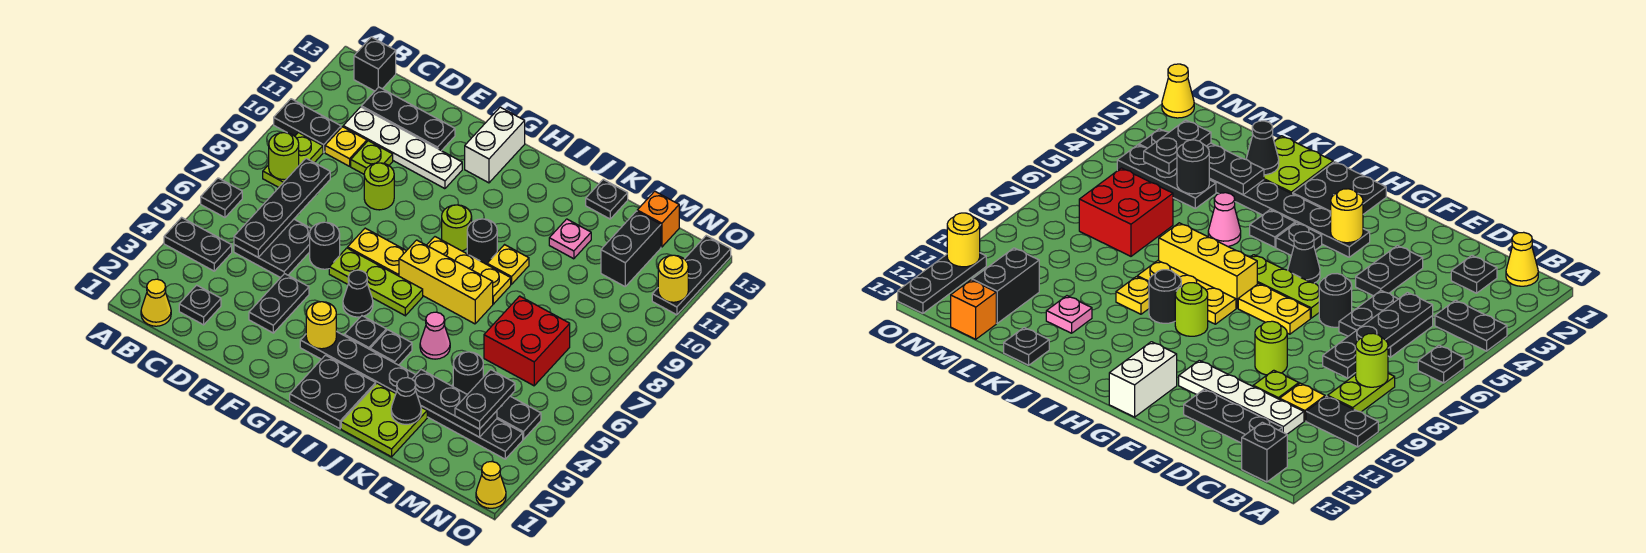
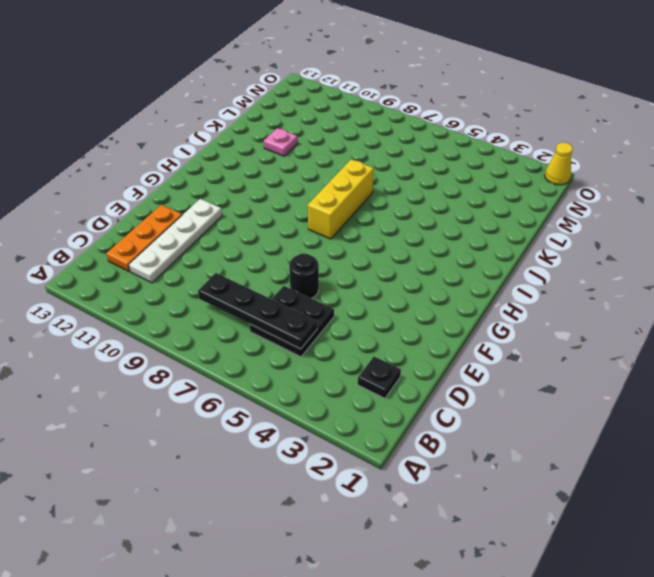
orange 1x3 plate [106,205,182,271] -> black 1x3 plate [361,87,455,151]
none -> black 1x2 plate [164,218,232,271]
none -> black 1x1 plate [201,178,242,217]
none -> black 1x2 plate [274,99,341,152]
none -> yellow 1x1 cone [141,279,171,326]

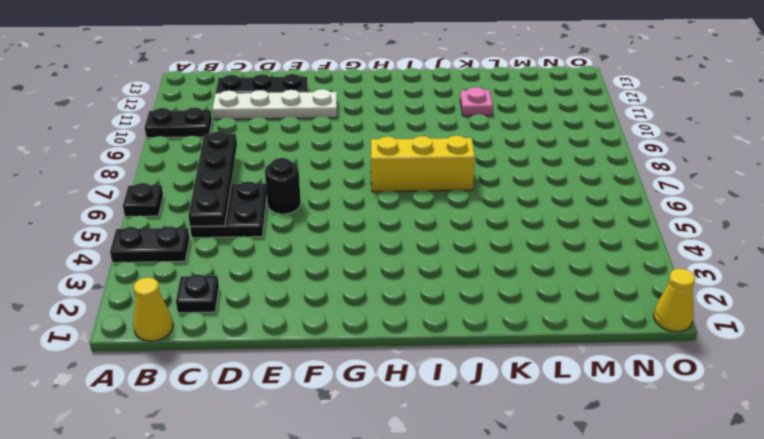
none -> lime 1x2 plate [263,133,323,187]
none -> black 1x1 brick [354,37,396,91]
none -> yellow 1x1 plate [325,127,367,166]
none -> lime 1x1 plate [351,141,393,174]

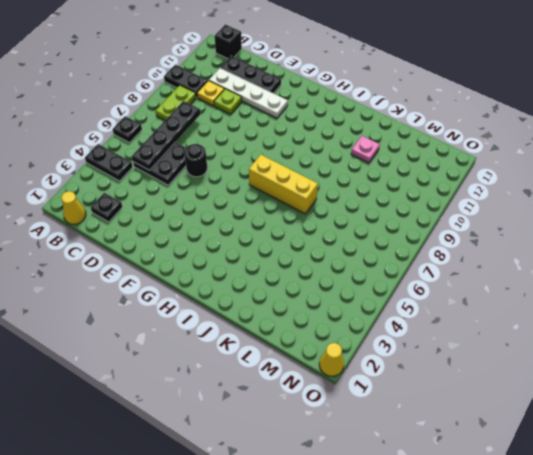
none -> black 1x2 plate [249,274,309,333]
none -> lime 1x1 round brick [364,163,394,210]
none -> lime 1x3 plate [329,248,423,316]
none -> yellow 1x2 plate [348,228,406,276]

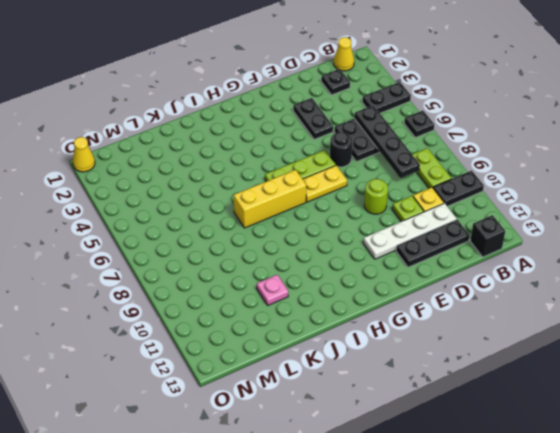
none -> black 1x8 plate [300,331,523,459]
none -> black 1x1 cone [343,270,373,317]
none -> white 1x2 brick [465,107,525,183]
none -> black 2x2 plate [290,355,376,429]

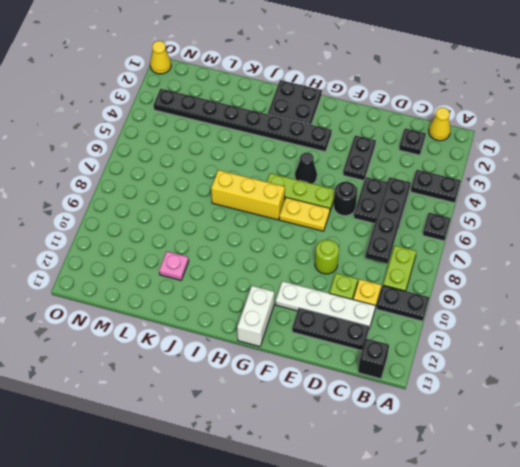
none -> black 1x1 plate [344,316,386,349]
none -> yellow 1x3 plate [427,237,511,304]
none -> lime 1x1 round brick [442,205,472,251]
none -> black 1x1 plate [370,330,412,365]

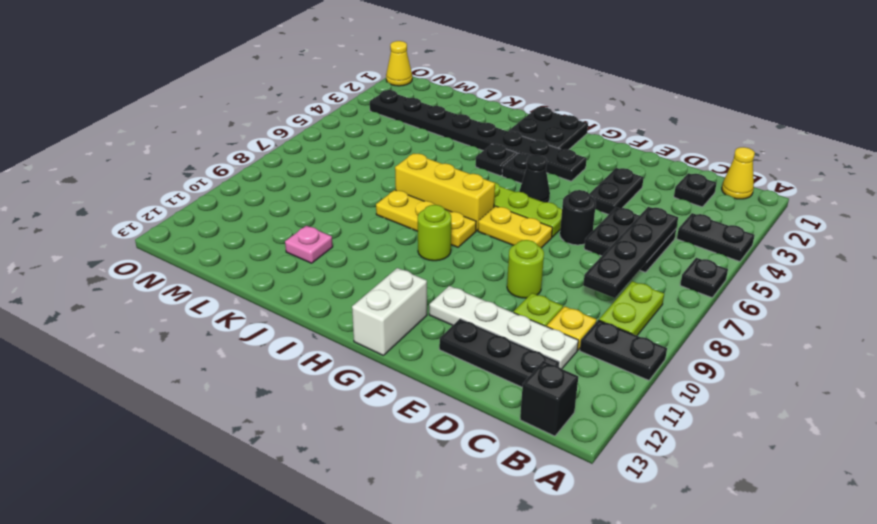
none -> black 1x1 round brick [467,219,497,264]
none -> lime 2x2 plate [341,383,427,457]
none -> pink 1x1 cone [420,312,450,359]
none -> yellow 1x1 plate [487,245,529,284]

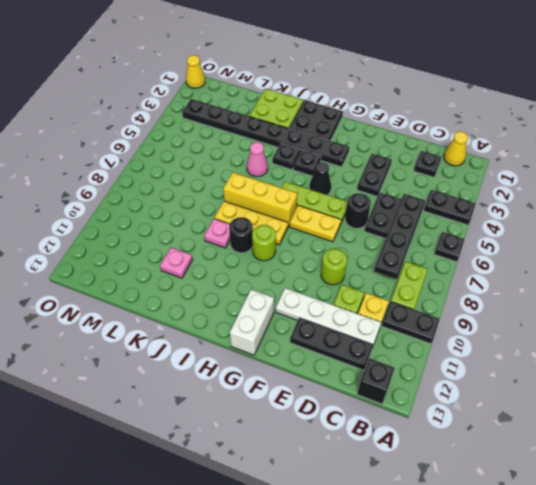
pink 1x1 plate [204,219,230,248] -> yellow 1x1 plate [487,245,529,284]
none -> black 1x1 plate [586,179,628,219]
none -> black 1x3 plate [452,385,541,439]
none -> red 2x2 brick [484,296,570,386]
none -> black 1x2 brick [601,211,661,286]

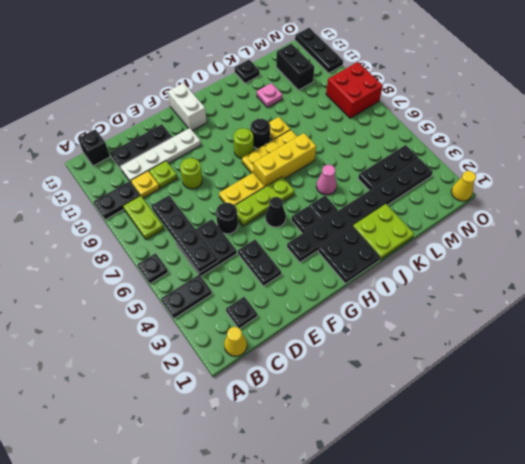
red 2x2 brick [326,62,383,118] -> red 2x2 brick moved to [484,296,570,386]
none -> orange 1x1 brick [637,191,679,247]
none -> lime 1x1 round brick [269,133,299,180]
none -> yellow 1x1 round brick [306,302,336,349]
none -> black 1x1 cone [391,378,421,425]

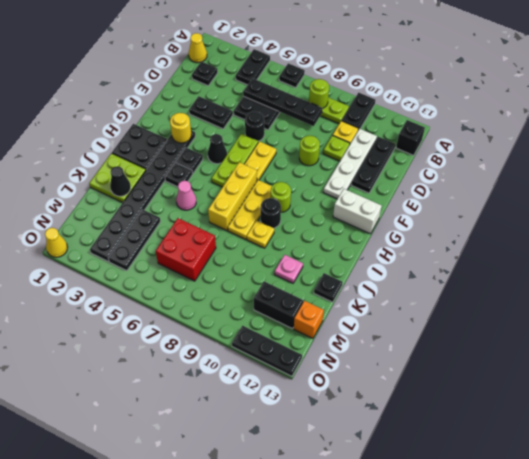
none -> black 1x3 plate [412,370,497,437]
none -> black 1x1 round brick [453,352,483,395]
none -> yellow 1x1 round brick [658,255,688,302]
none -> black 1x2 plate [455,370,515,429]

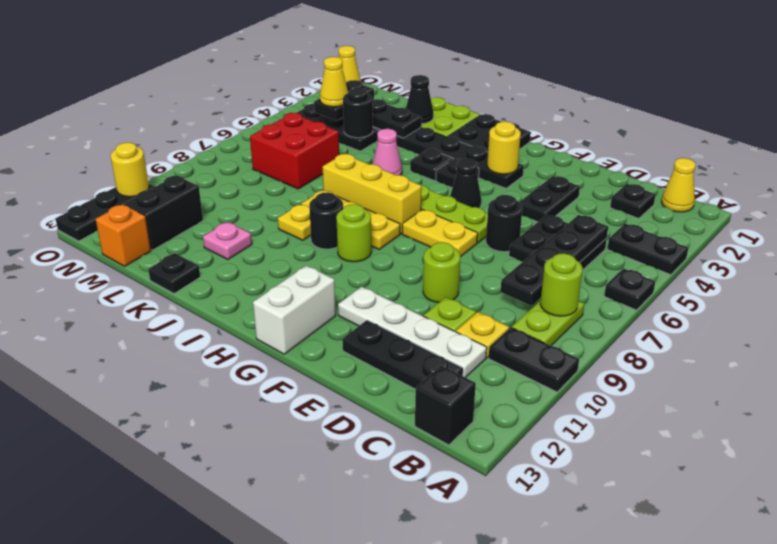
yellow 1x1 cone [320,57,348,107] -> none

